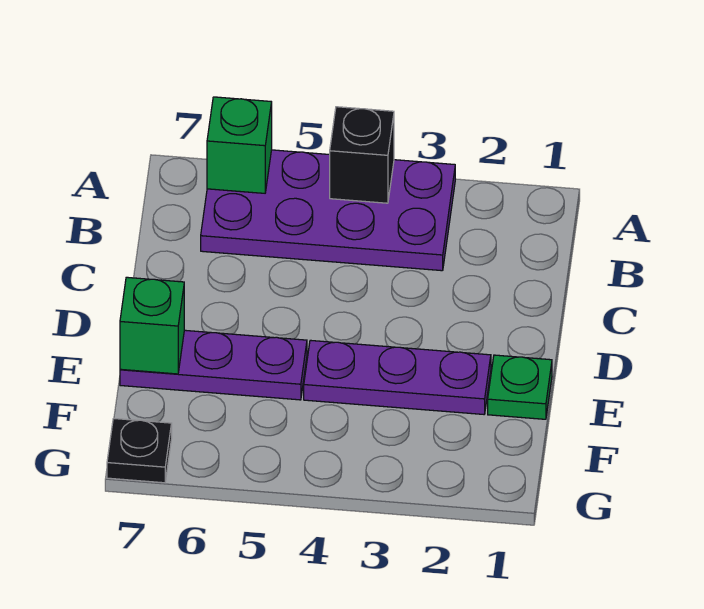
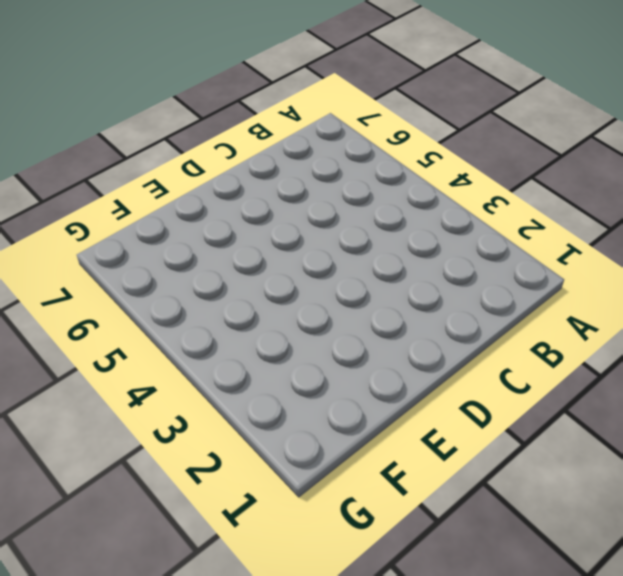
none -> purple 2x4 plate [201,150,455,271]
none -> green 1x1 plate [488,355,552,419]

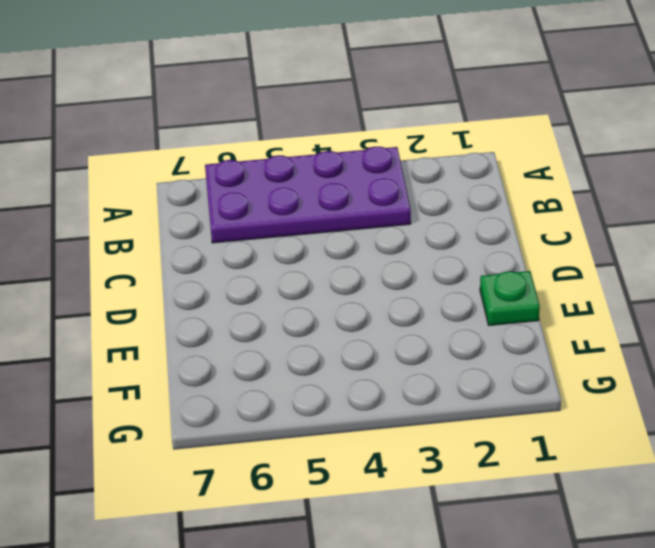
none -> purple 1x3 plate [304,340,491,414]
none -> purple 1x3 plate [120,330,307,400]

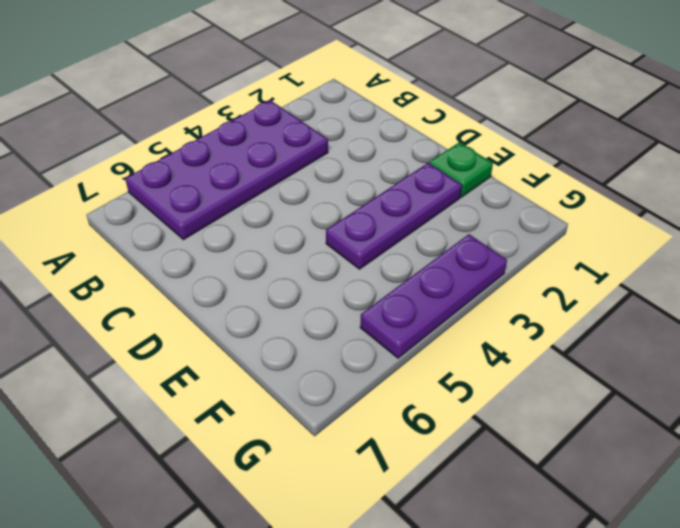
purple 1x3 plate [360,234,507,358] -> purple 1x3 plate moved to [120,330,307,400]
none -> black 1x1 plate [107,418,172,483]
none -> black 1x1 brick [330,107,394,203]

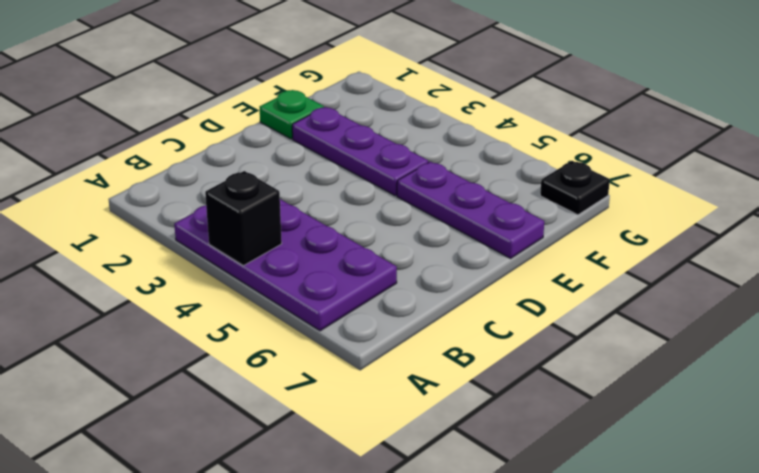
none -> green 1x1 brick [207,97,272,193]
none -> green 1x1 brick [120,277,184,374]

